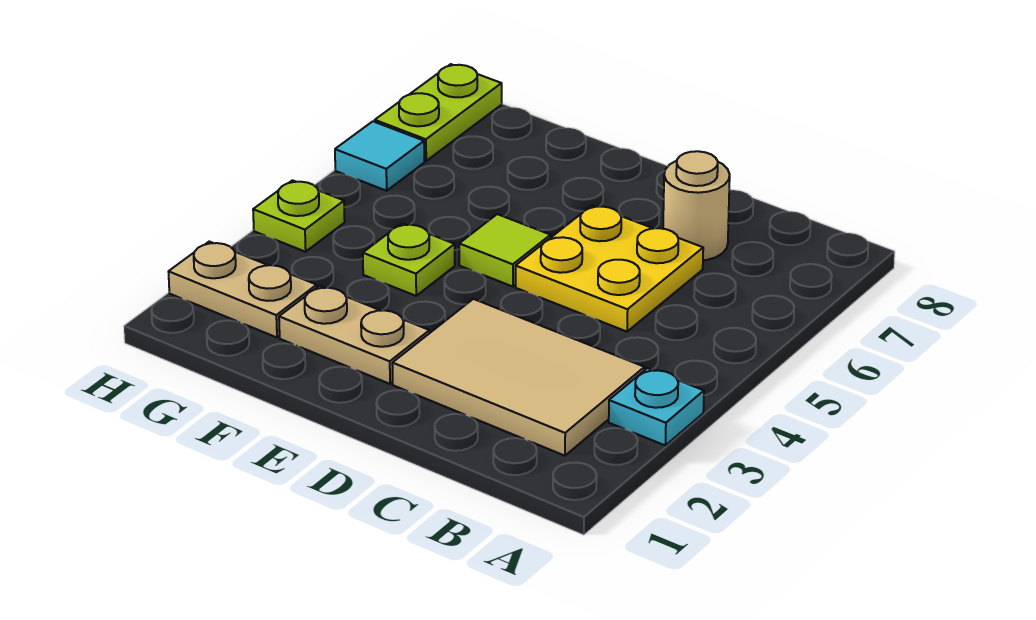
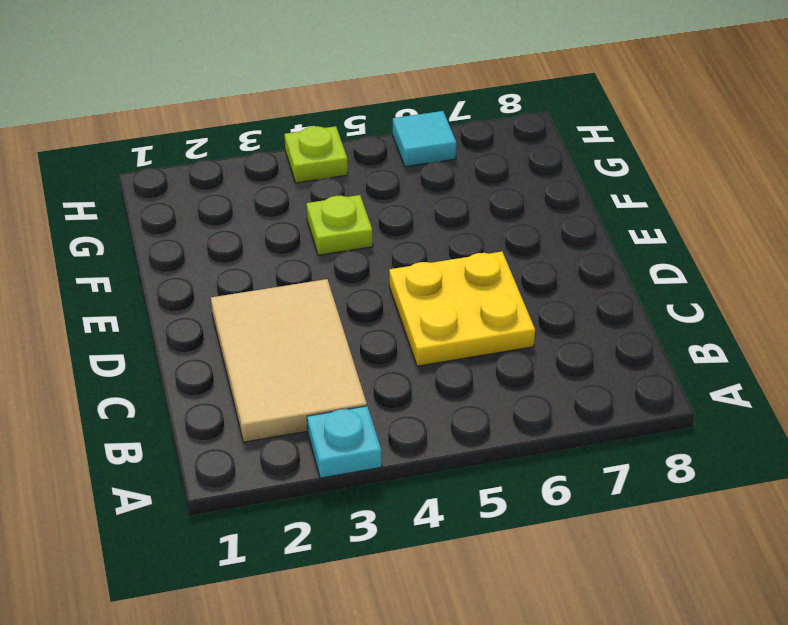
none -> tan 1x1 round brick [663,151,730,260]
none -> tan 1x2 plate [279,286,430,384]

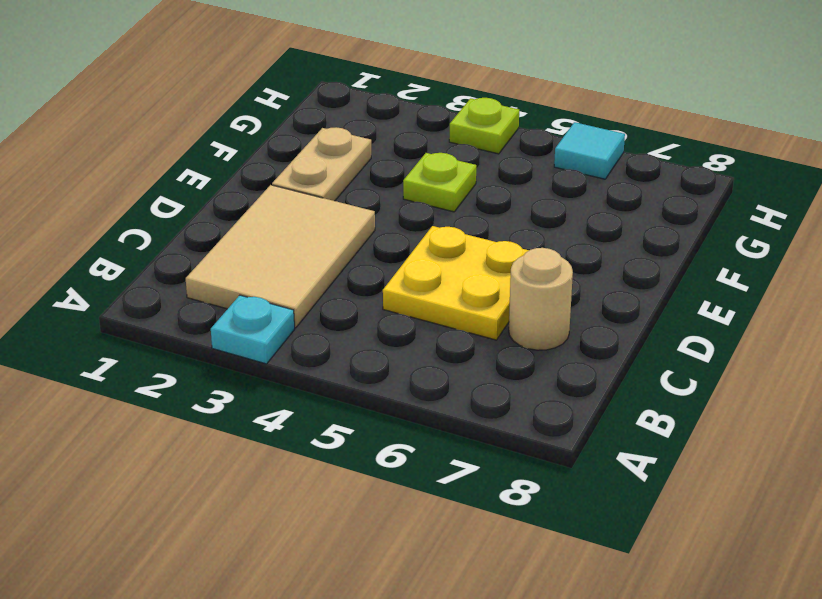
none -> lime 1x1 tile [459,214,551,287]
none -> tan 1x2 plate [168,242,317,337]

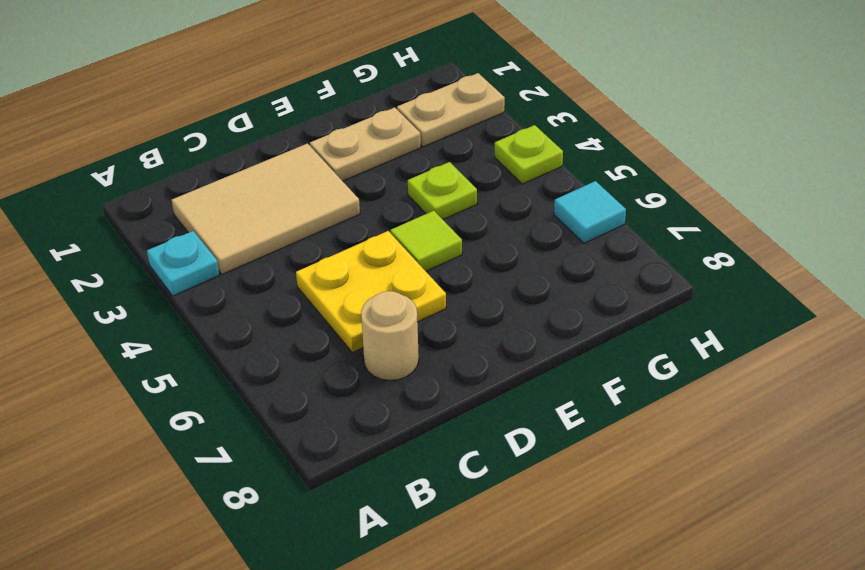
none -> lime 1x2 plate [375,64,502,161]

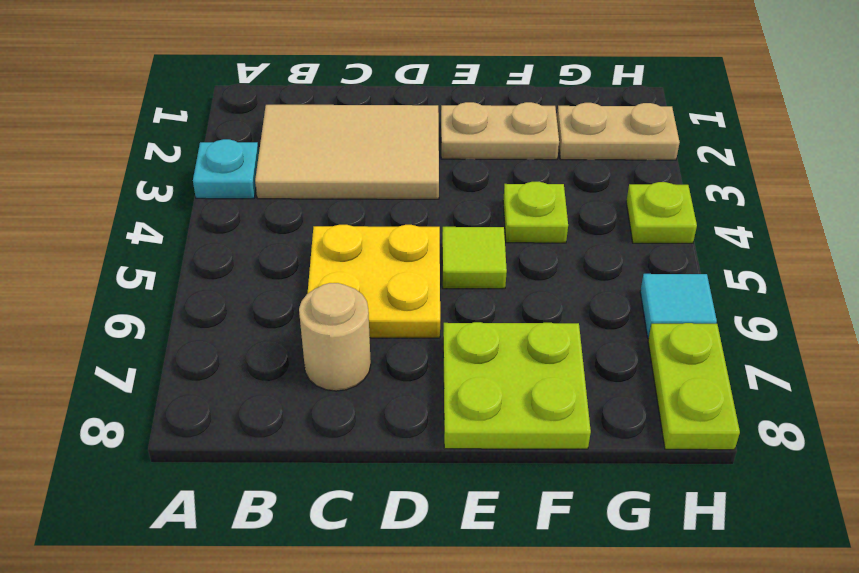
lime 2x2 plate [443,322,591,449] -> none

